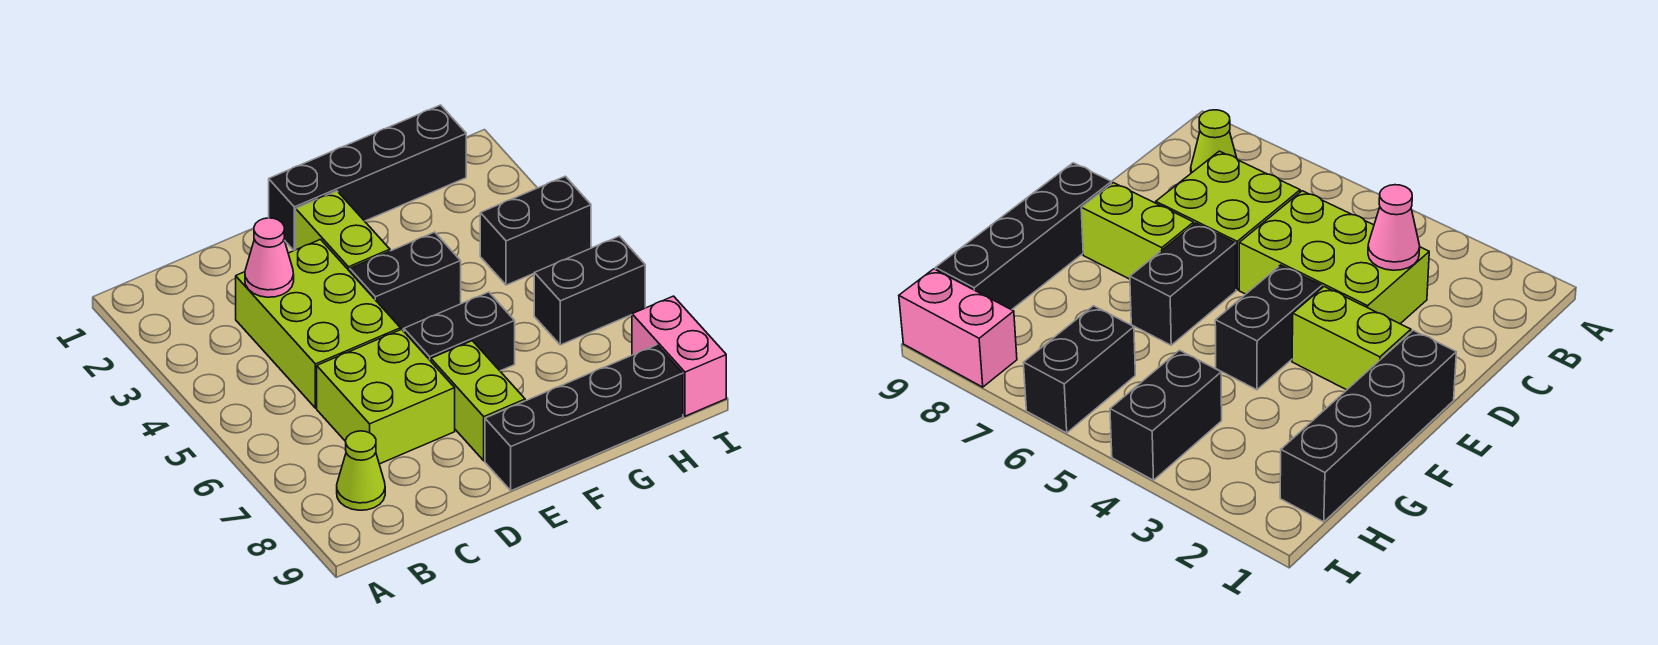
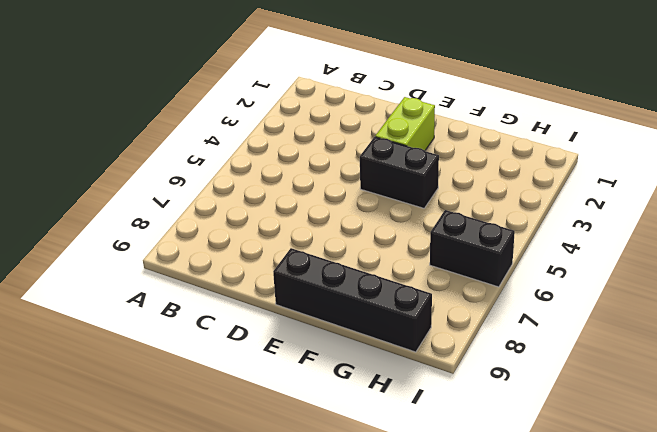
none -> lime 1x1 cone [337,431,385,510]
none -> lime 2x3 brick [236,240,400,408]
none -> lime 2x2 brick [317,329,455,464]

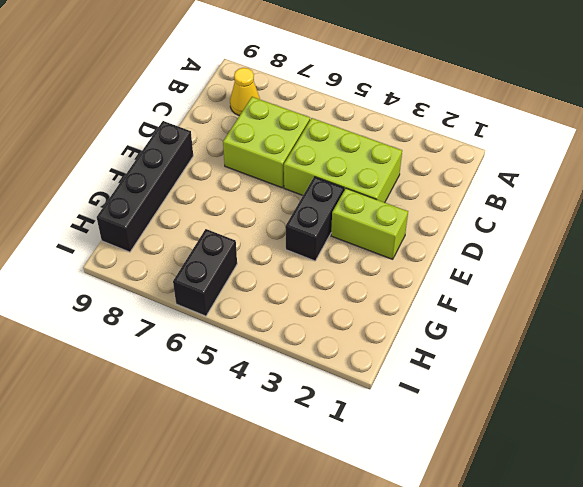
yellow 1x1 cone [230,68,260,116] -> lime 1x1 cone [337,431,385,510]
none -> black 1x4 brick [269,105,466,250]
none -> black 1x2 brick [404,292,515,371]
none -> lime 1x2 brick [431,341,525,461]

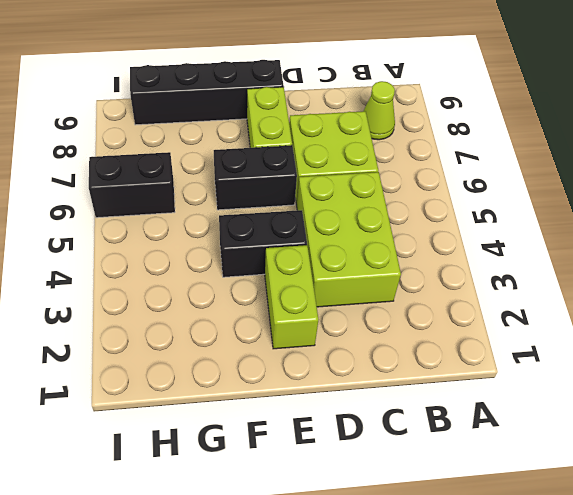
none -> black 1x4 brick [269,105,466,250]
none -> black 1x2 brick [480,176,591,285]
none -> pink 1x2 brick [632,296,726,416]

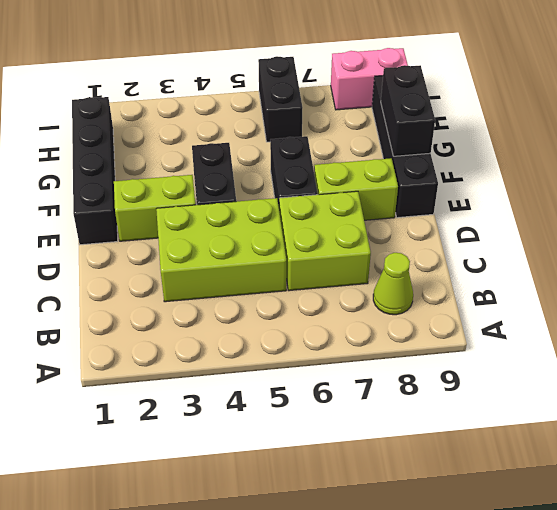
black 1x2 brick [381,65,435,156] -> black 1x2 brick moved to [480,176,591,285]
none -> pink 1x1 cone [245,218,294,297]

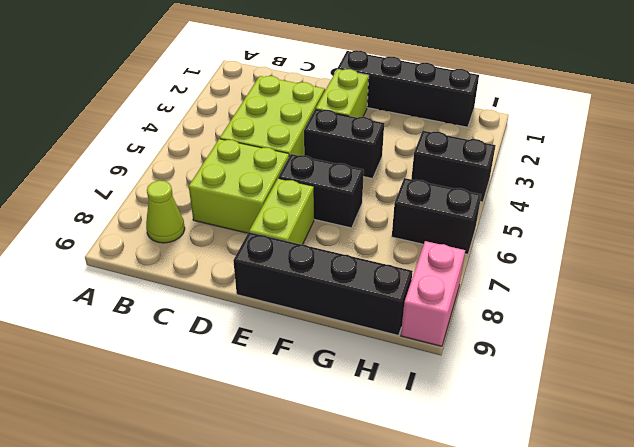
none -> pink 1x1 cone [245,218,294,297]

